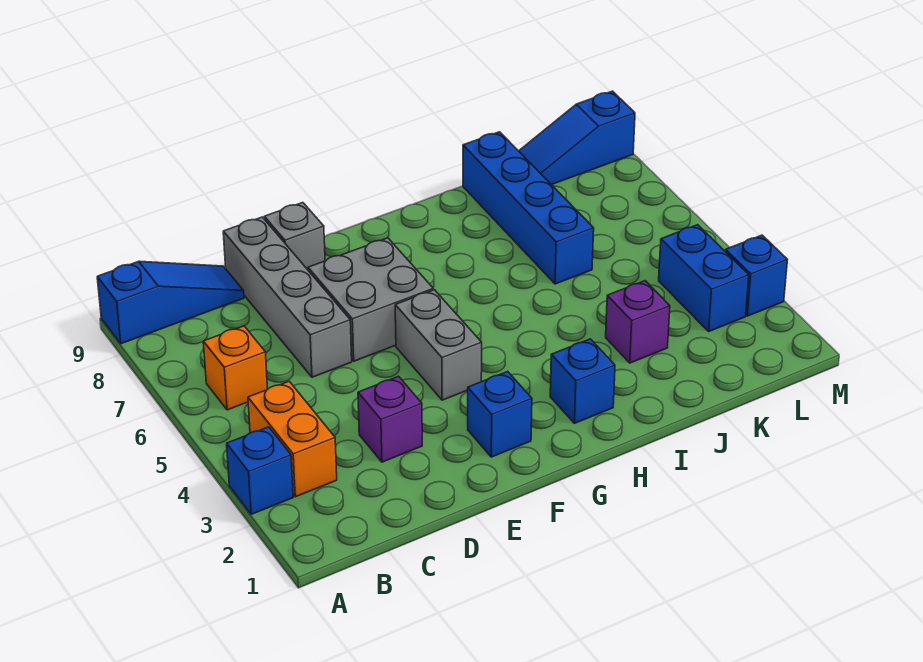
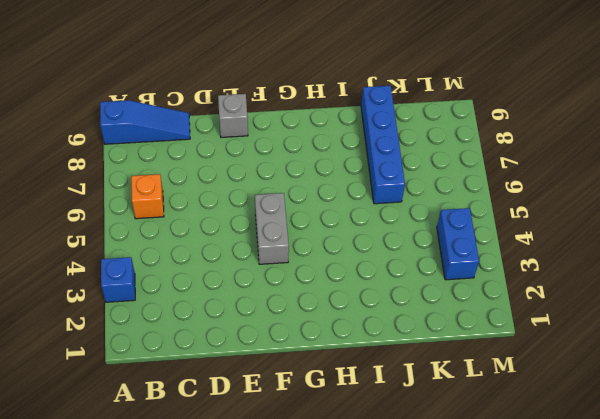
none -> orange 1x2 brick [248,381,337,497]
none -> purple 1x1 brick [358,376,422,462]
none -> grey 1x4 brick [223,217,352,377]

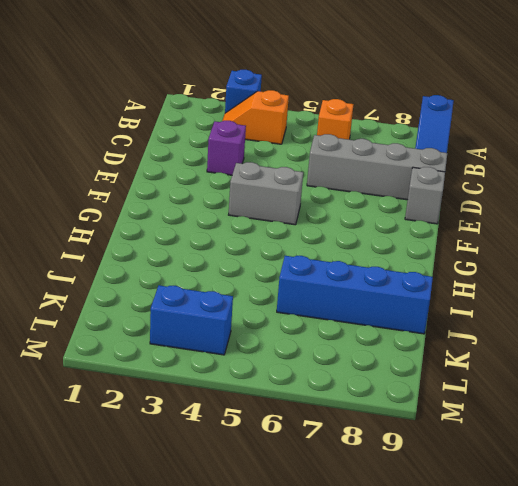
orange 1x2 slope [222,90,289,144] -> orange 1x2 brick [248,381,337,497]
none -> grey 2x2 brick [308,238,433,361]
none -> blue 1x1 brick [468,371,532,457]
none -> blue 1x1 brick [550,339,615,423]

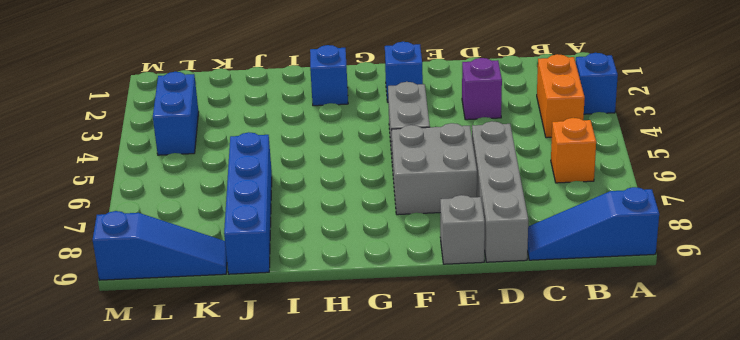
none -> purple 1x1 brick [606,281,670,363]
none -> blue 1x1 brick [725,235,787,316]

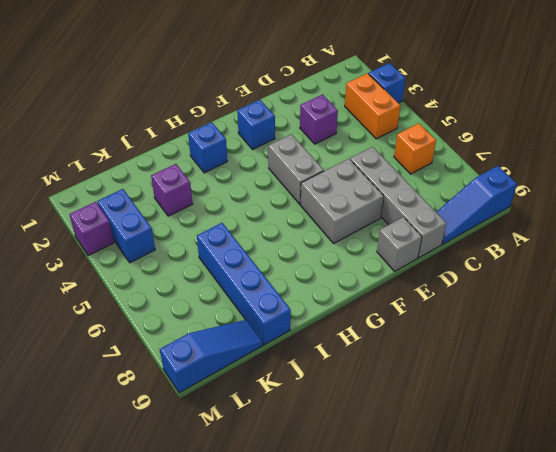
purple 1x1 brick [69,202,114,256] -> blue 1x1 brick [725,235,787,316]

